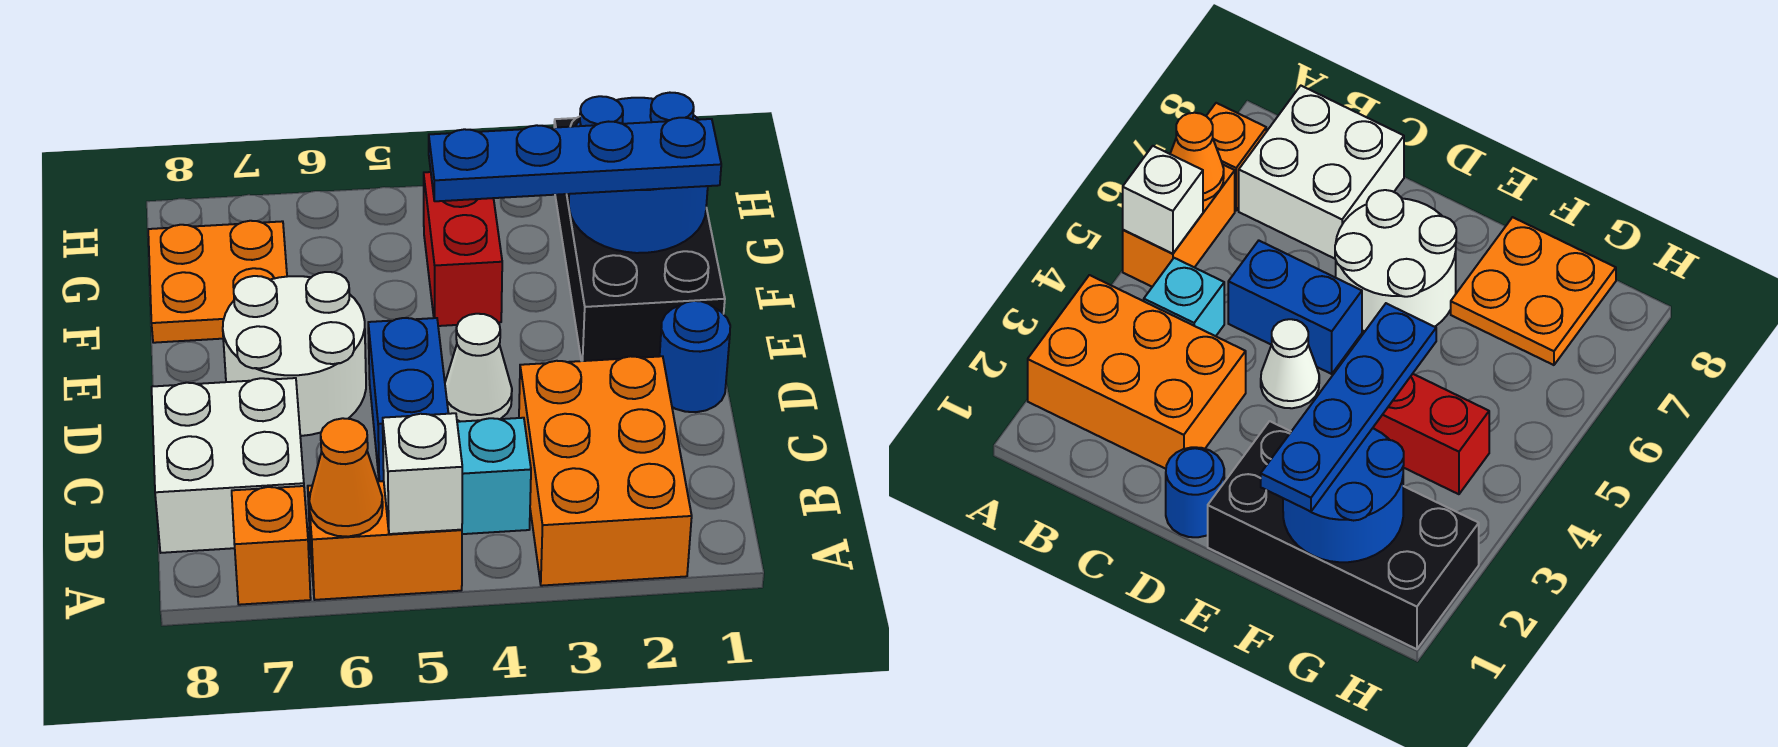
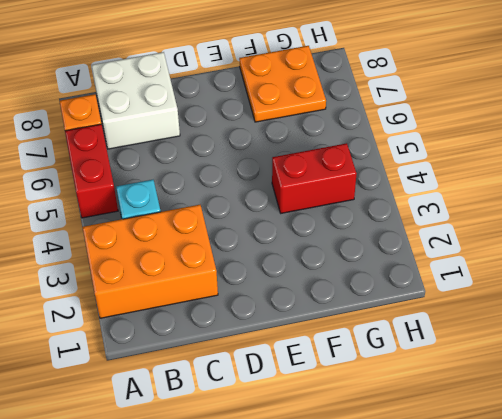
red 1x2 brick [65,124,118,218] -> orange 1x2 brick [308,481,462,600]
none -> blue 1x2 brick [368,318,448,481]
none -> blue 1x1 round brick [660,301,730,412]
none -> white 1x1 cone [445,314,512,422]

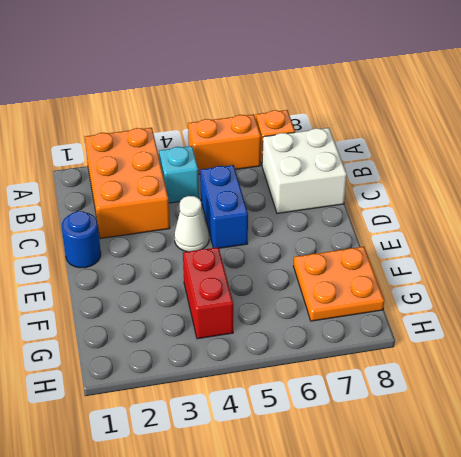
none -> white 2x2 round brick [223,272,366,436]
none -> black 2x4 brick [554,117,725,361]
none -> white 1x1 brick [383,413,462,534]

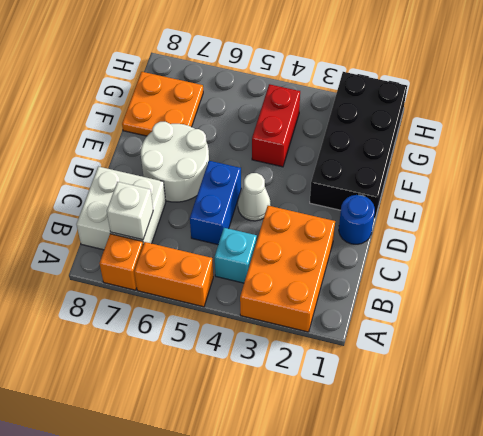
white 1x1 brick [107,182,153,240] -> white 1x1 brick moved to [383,413,462,534]
none -> orange 1x1 cone [309,418,383,537]
none -> blue 2x2 round brick [569,93,708,253]
none -> blue 1x4 plate [429,118,721,201]

